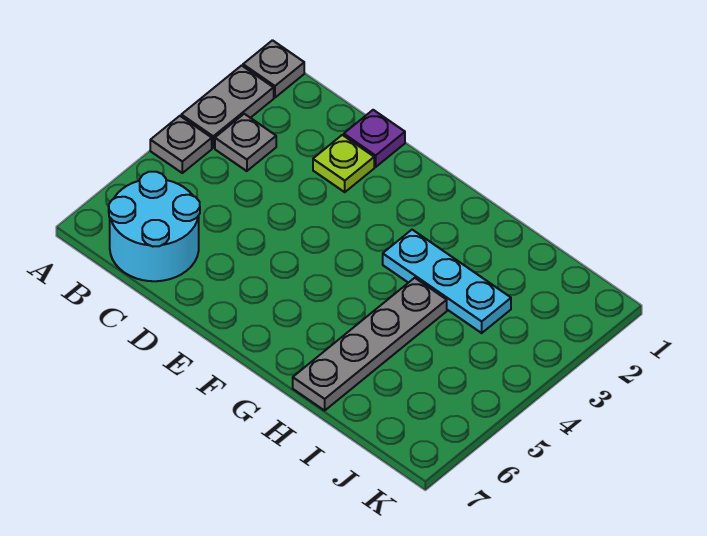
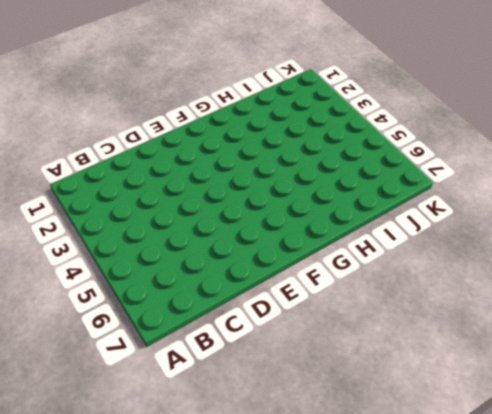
none -> grey 1x1 plate [243,40,304,98]
none -> grey 1x2 plate [181,66,274,148]

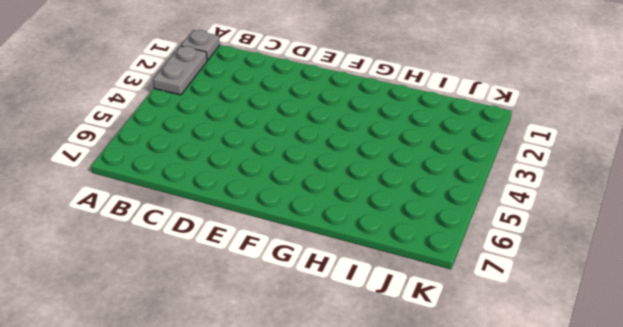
none -> grey 1x1 plate [150,116,212,173]
none -> grey 1x1 plate [215,114,276,171]

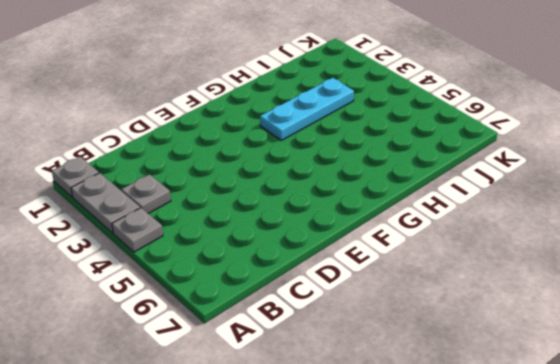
none -> cyan 2x2 round brick [109,172,200,281]
none -> purple 1x1 plate [344,110,405,167]

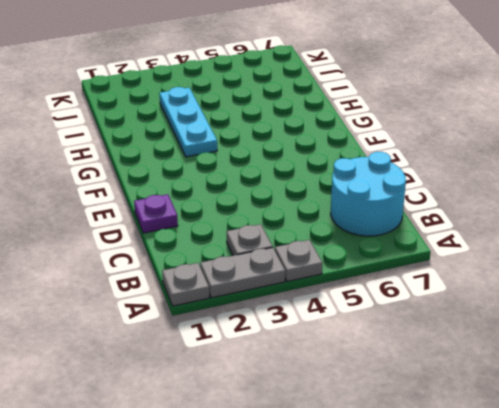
none -> lime 1x1 plate [313,135,374,192]
none -> grey 1x4 plate [293,278,447,410]

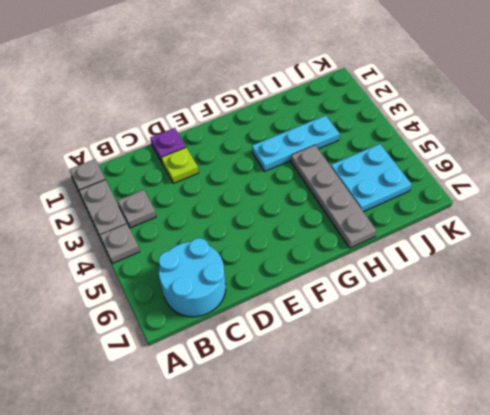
cyan 2x2 plate [331,144,412,212] -> none

